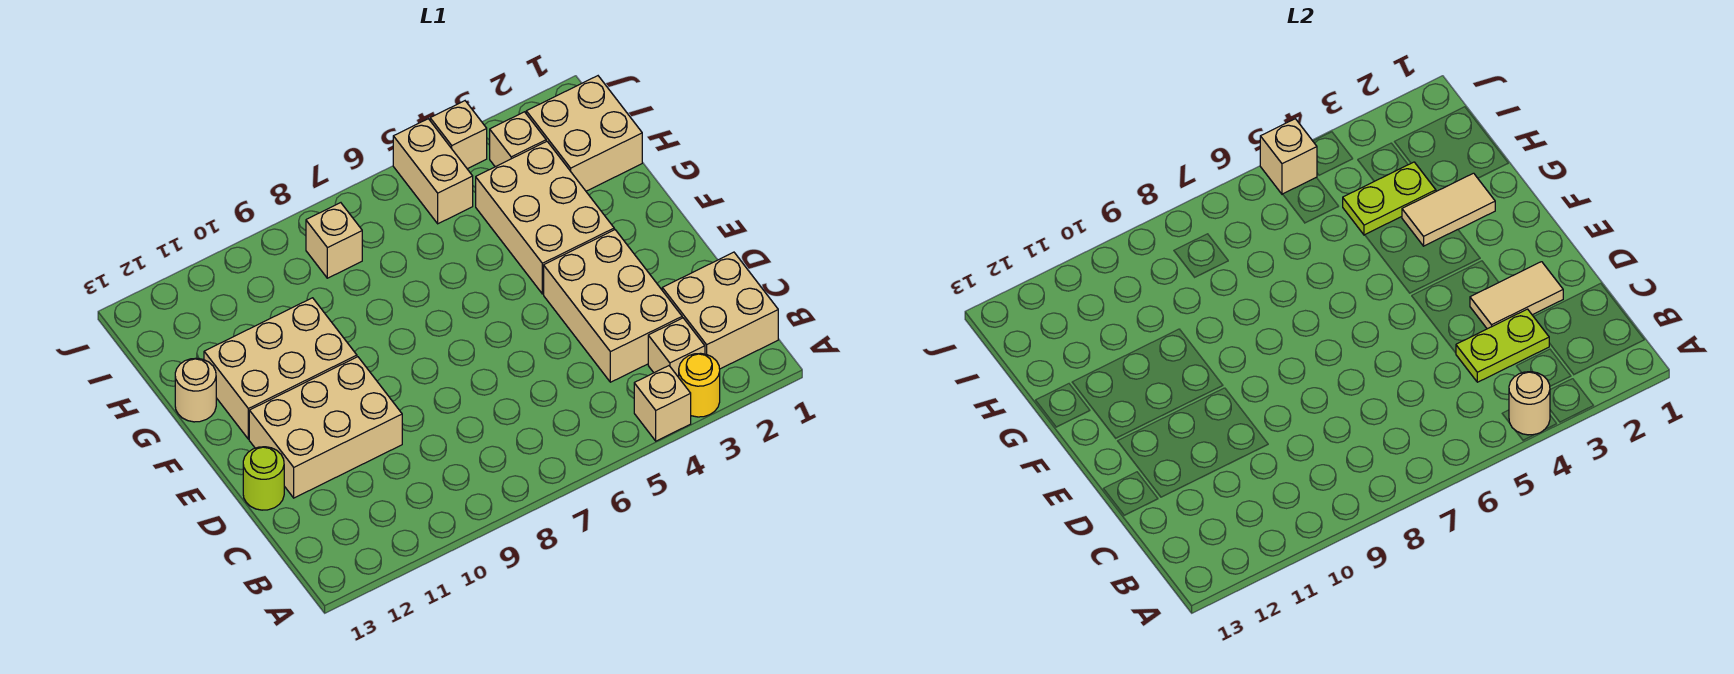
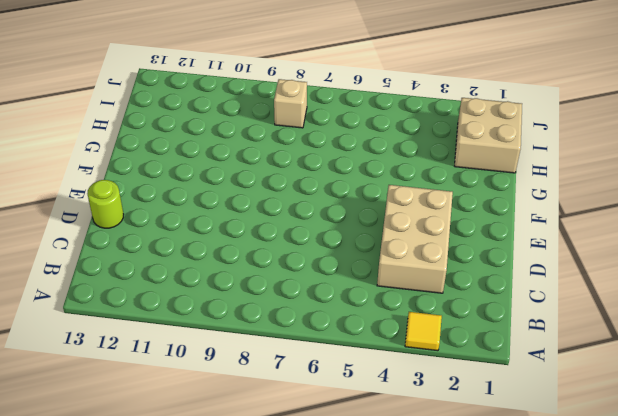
yellow 1x1 tile [405,312,442,351] -> yellow 1x1 round brick [679,353,720,417]
none -> tan 1x1 brick [634,366,691,441]
none -> tan 2x2 brick [662,252,778,369]
none -> tan 1x1 brick [648,318,705,377]

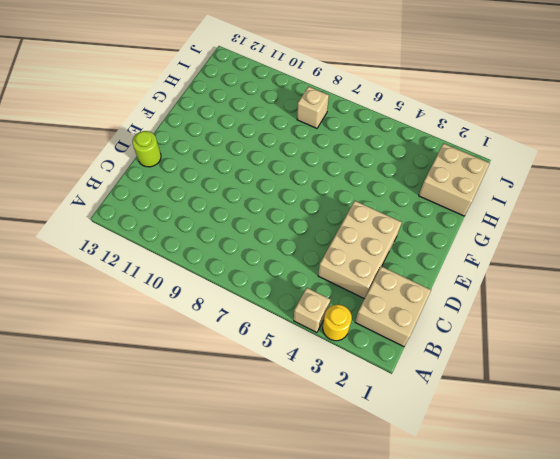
none -> tan 1x1 brick [648,318,705,377]
none -> tan 2x3 brick [249,357,402,498]
none -> tan 2x3 brick [476,141,614,294]

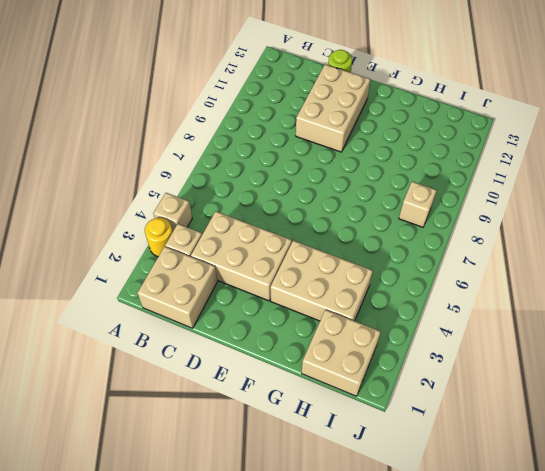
none -> tan 2x3 brick [204,298,357,439]
none -> tan 1x1 round brick [175,358,216,422]
none -> tan 1x1 brick [490,112,546,167]

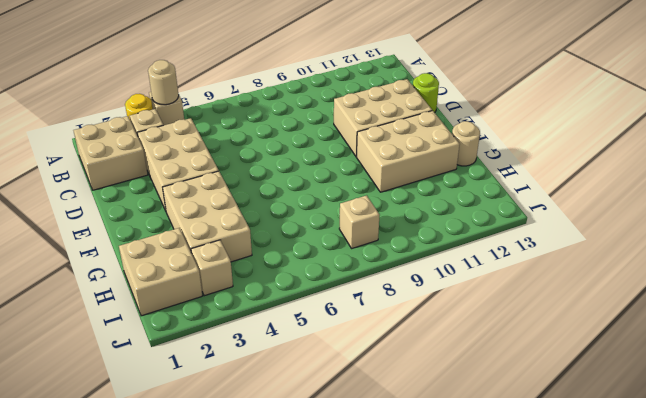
none -> tan 1x2 brick [393,119,473,224]
none -> tan 1x1 brick [430,101,487,169]
none -> lime 1x2 plate [1456,309,1549,382]

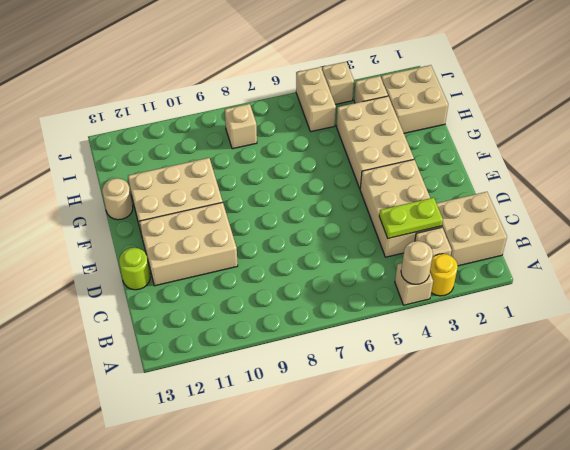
none -> tan 1x2 tile [1470,262,1563,329]
none -> tan 1x2 tile [1402,173,1495,246]
none -> lime 1x2 plate [1343,162,1436,235]

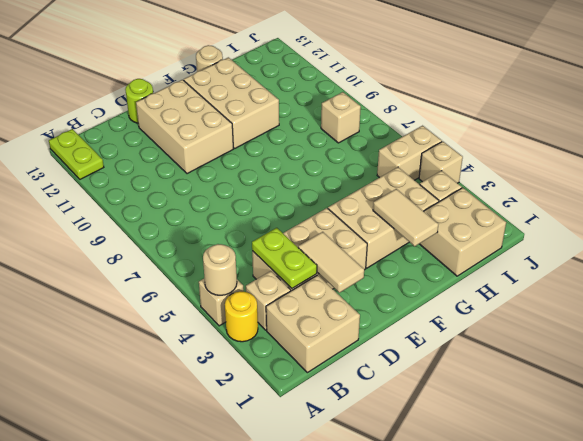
lime 1x2 plate [49,129,104,179] -> lime 1x2 plate moved to [1343,162,1436,235]
none -> tan 1x1 brick [1260,119,1317,194]

